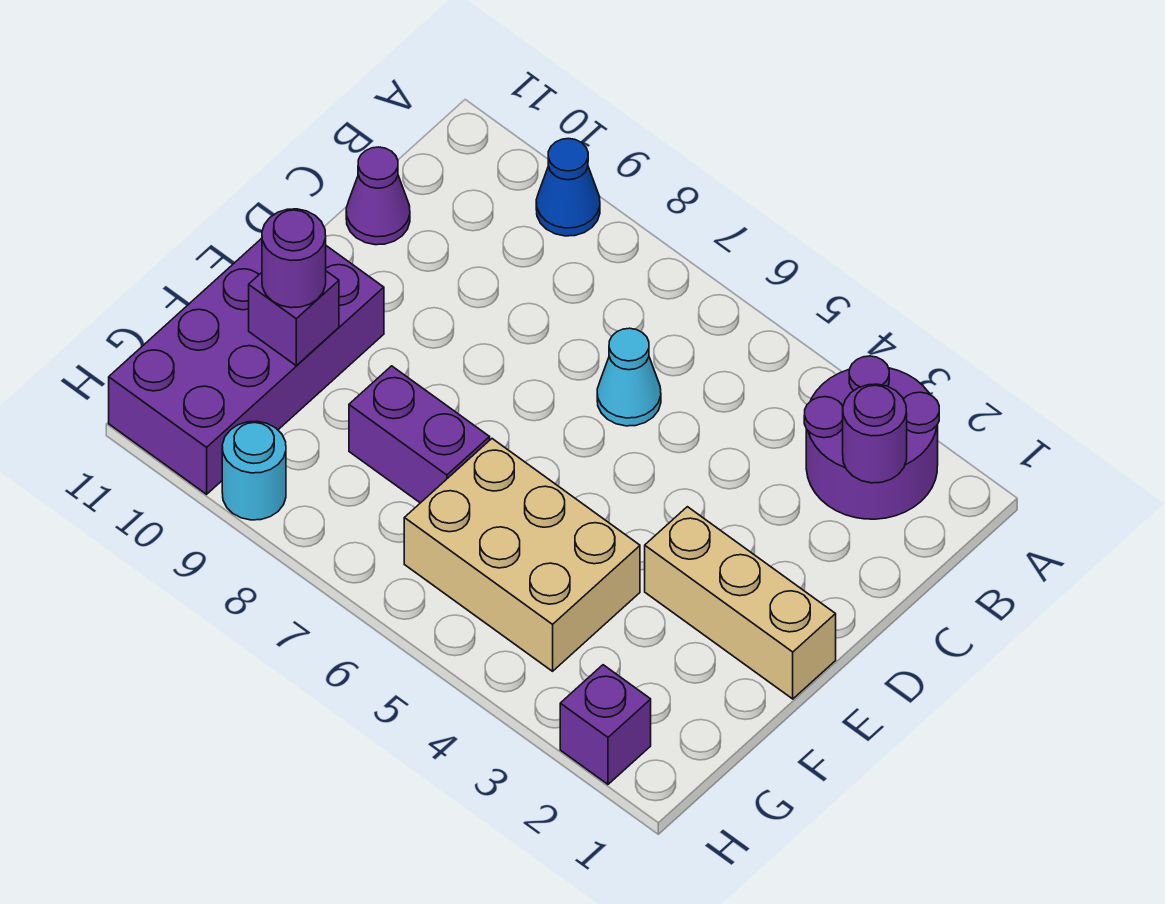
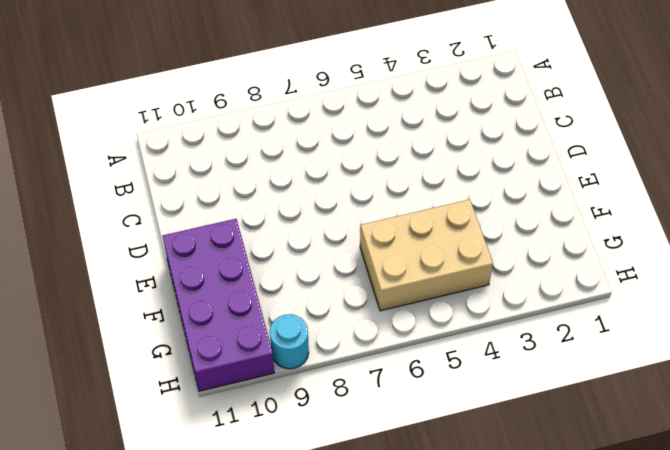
none -> purple 2x2 round brick [804,356,939,519]
none -> blue 1x1 cone [536,139,600,236]
none -> cyan 1x1 cone [597,328,661,426]

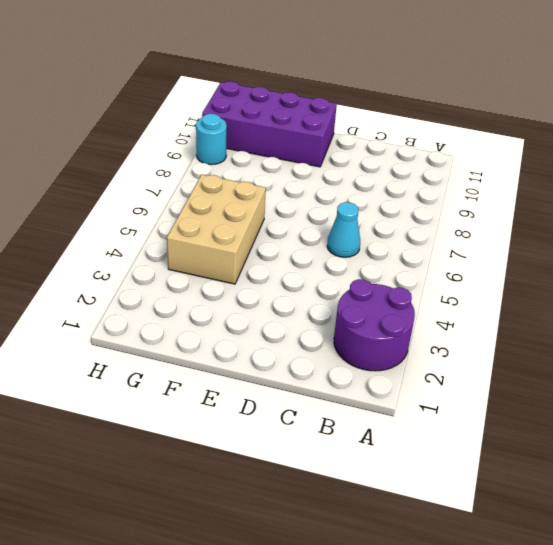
none -> blue 1x1 cone [536,139,600,236]
none -> purple 1x1 cone [346,147,410,245]
none -> tan 1x3 brick [645,507,836,699]

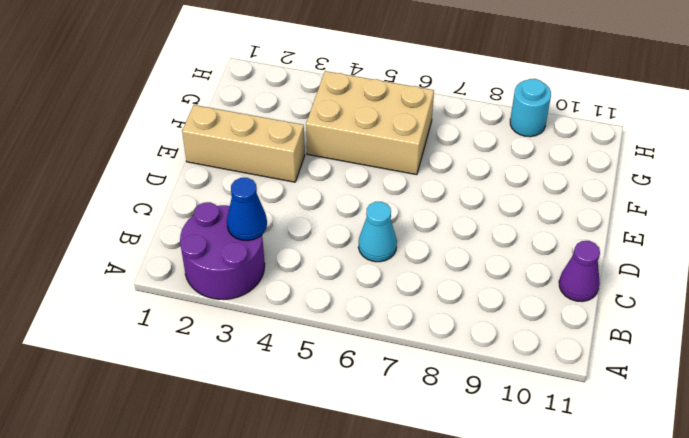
blue 1x1 cone [227,178,267,241] -> blue 1x1 cone moved to [536,139,600,236]
none -> purple 2x4 brick [109,238,384,494]
none -> purple 1x2 brick [349,366,490,503]
none -> purple 1x1 brick [560,665,651,784]

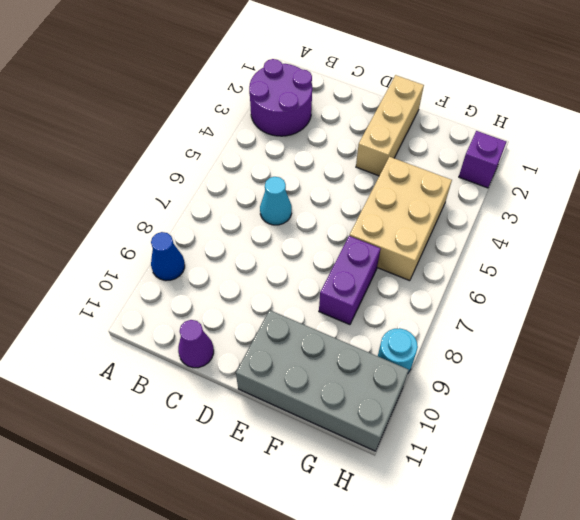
grey 2x4 brick [236,310,409,451] -> purple 2x4 brick [109,238,384,494]
none -> purple 1x1 round brick [843,384,907,483]
none -> purple 1x1 brick [249,271,339,365]
none -> purple 1x1 round brick [262,209,326,308]

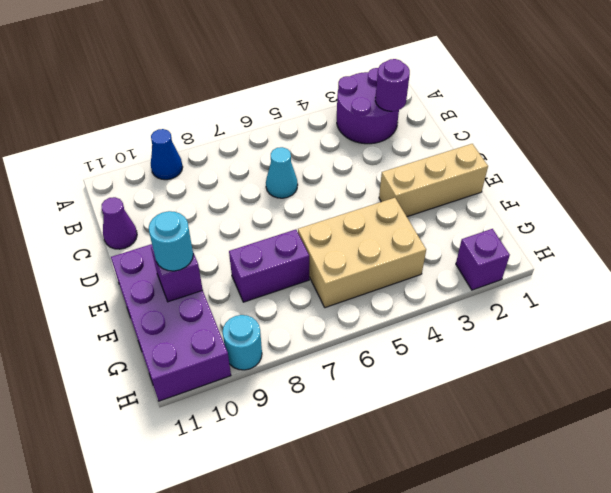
cyan 1x1 round brick [149,211,193,271] -> purple 1x1 round brick [262,209,326,308]

